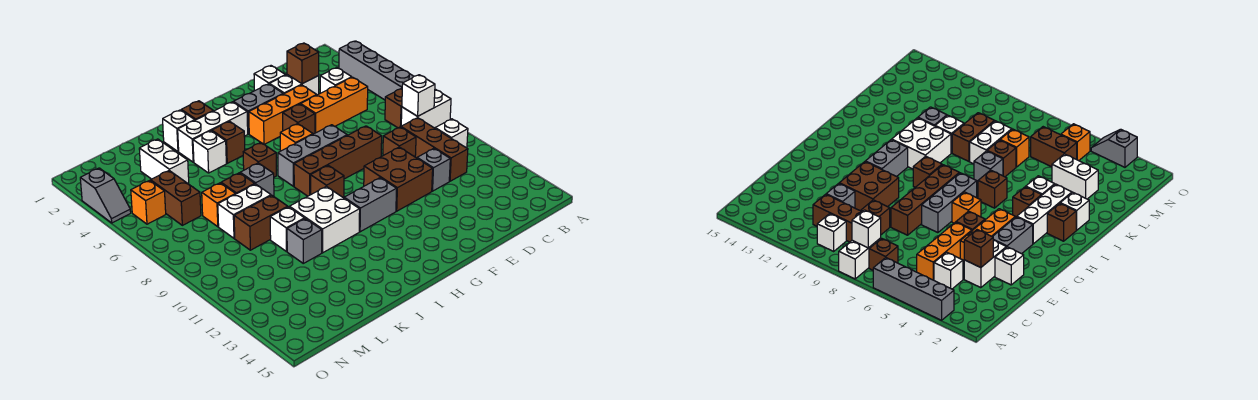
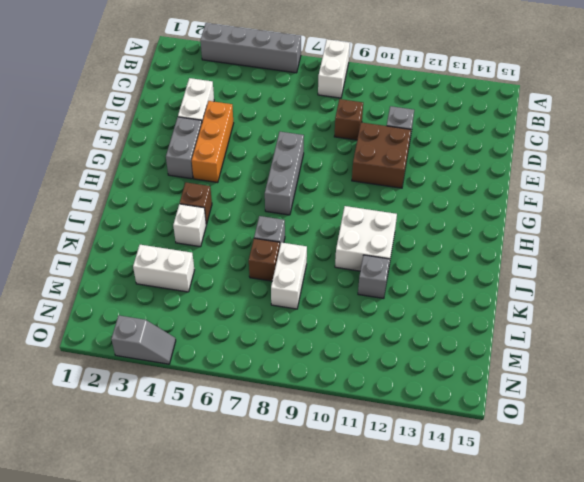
none -> brown 1x1 brick [385,88,402,128]
none -> white 1x1 brick [435,119,468,148]
none -> white 1x1 brick [320,68,352,93]
none -> orange 1x3 brick [301,77,368,133]

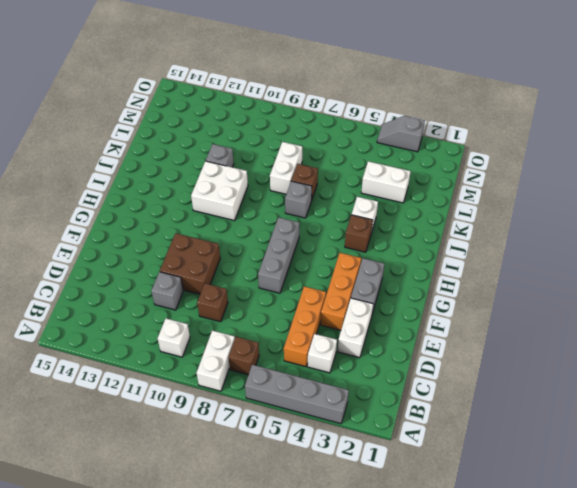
none -> brown 1x3 brick [401,118,468,181]
none -> white 1x1 brick [254,66,285,91]
none -> brown 1x4 brick [294,126,382,196]
none -> brown 1x1 brick [283,104,315,134]

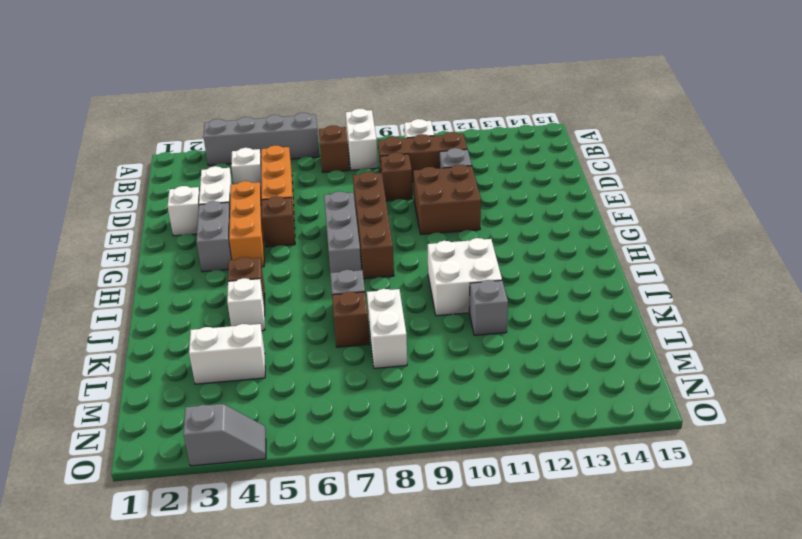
none -> orange 1x1 brick [280,124,313,151]
none -> grey 1x2 brick [344,178,397,232]
none -> white 1x3 brick [178,102,248,162]
none -> brown 1x1 brick [311,165,344,198]

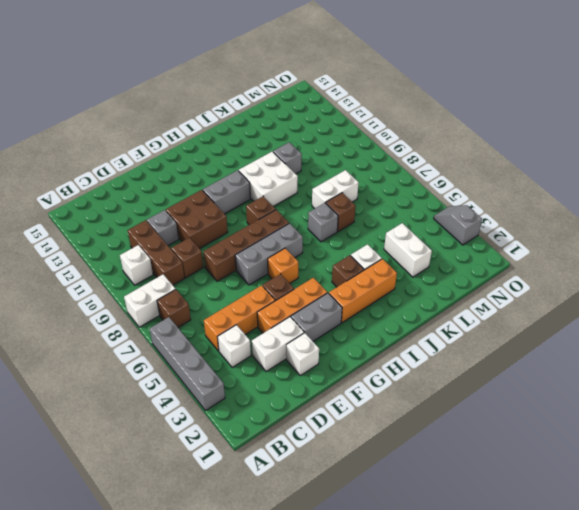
orange 1x3 brick [329,259,397,323] -> white 1x3 brick [178,102,248,162]
none -> brown 1x1 brick [181,101,213,120]
none -> brown 1x1 brick [243,142,276,177]
none -> white 1x1 brick [163,110,195,152]
none -> brown 1x2 brick [234,195,288,250]

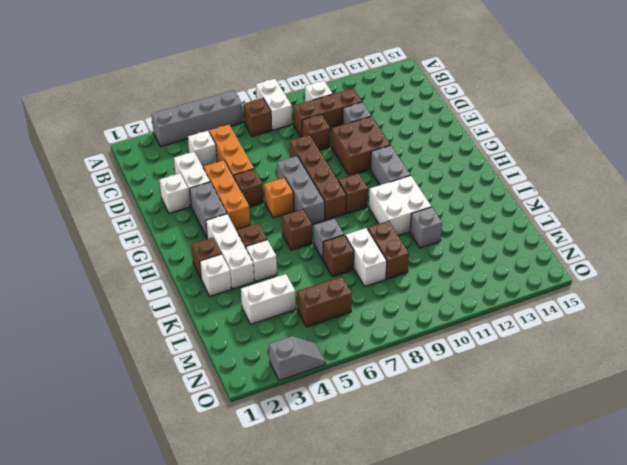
none -> white 1x1 brick [270,207,305,252]
none -> orange 1x1 brick [202,183,235,227]
none -> orange 1x1 brick [131,180,166,224]
none -> white 1x1 brick [402,75,435,116]

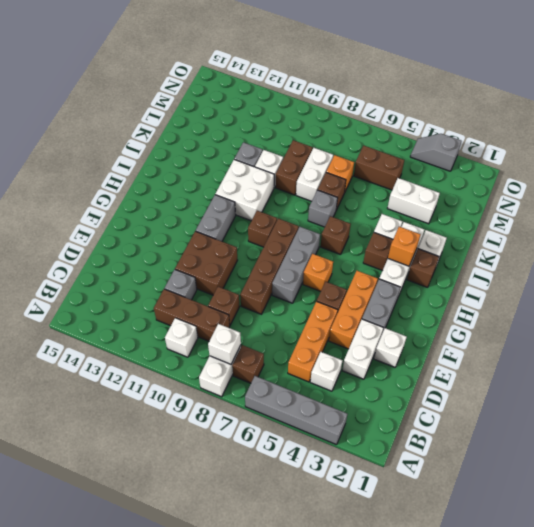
orange 1x1 brick [388,227,420,266] -> orange 1x1 brick moved to [131,180,166,224]
none -> brown 1x1 brick [287,43,319,84]

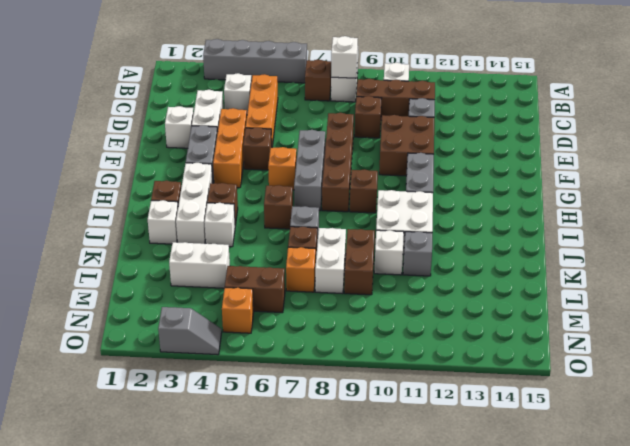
none -> brown 1x1 brick [287,43,319,84]

